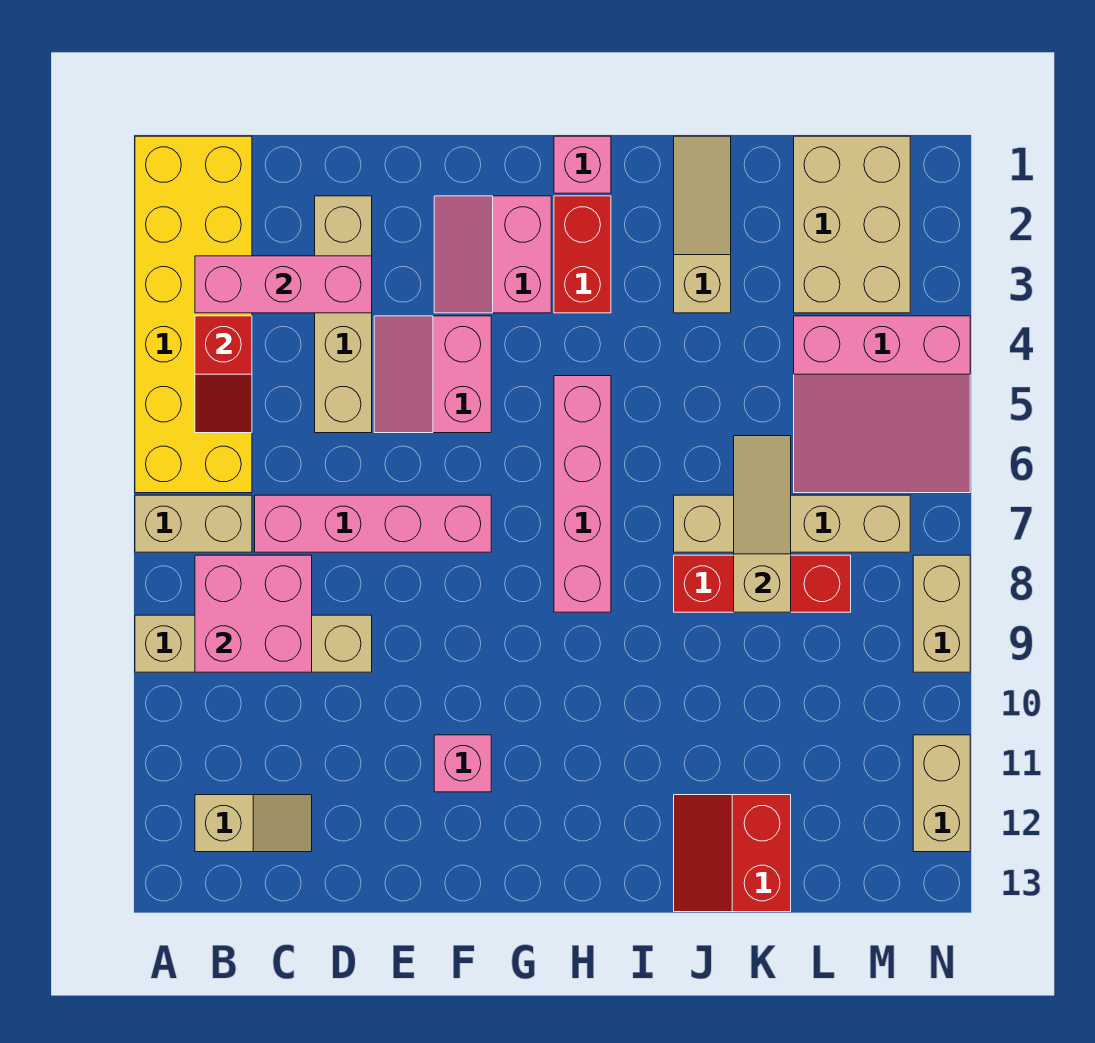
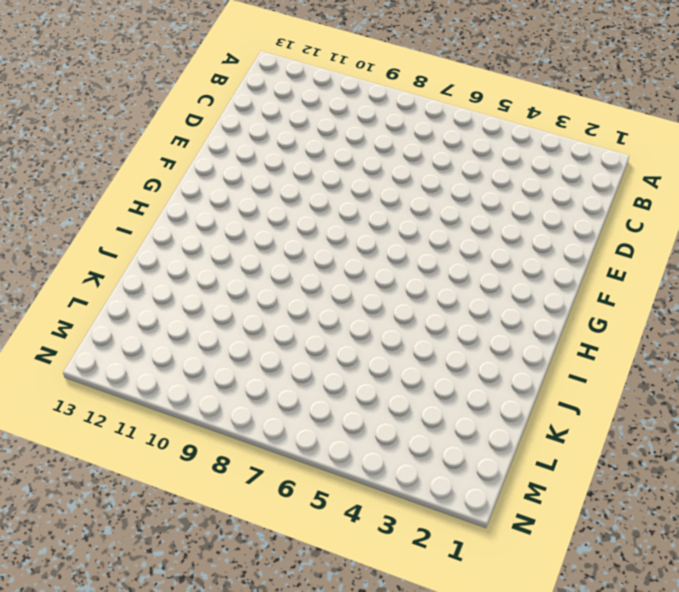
none -> yellow 2x6 brick [135,136,252,493]
none -> tan 1x2 brick [135,495,252,552]
none -> tan 1x4 brick [135,615,372,672]

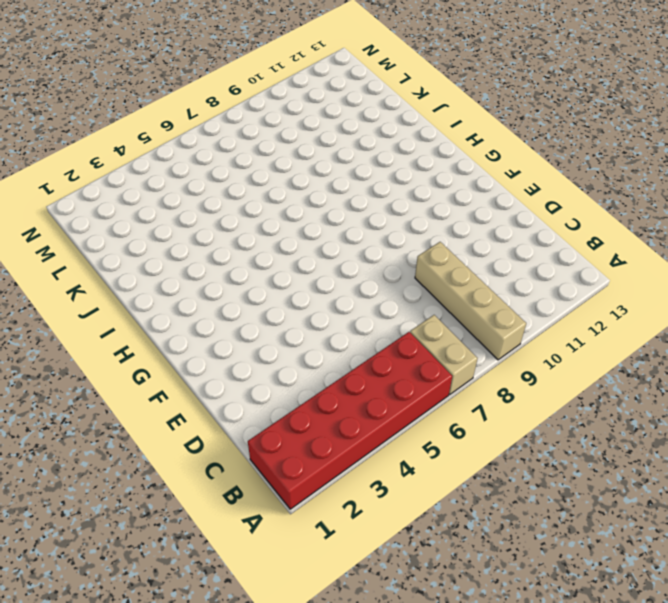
red 2x6 brick [248,332,452,509] -> yellow 2x6 brick [135,136,252,493]
none -> tan 1x2 slope [195,795,312,852]
none -> pink 1x4 brick [255,495,491,552]
none -> tan 1x4 brick [315,196,372,433]

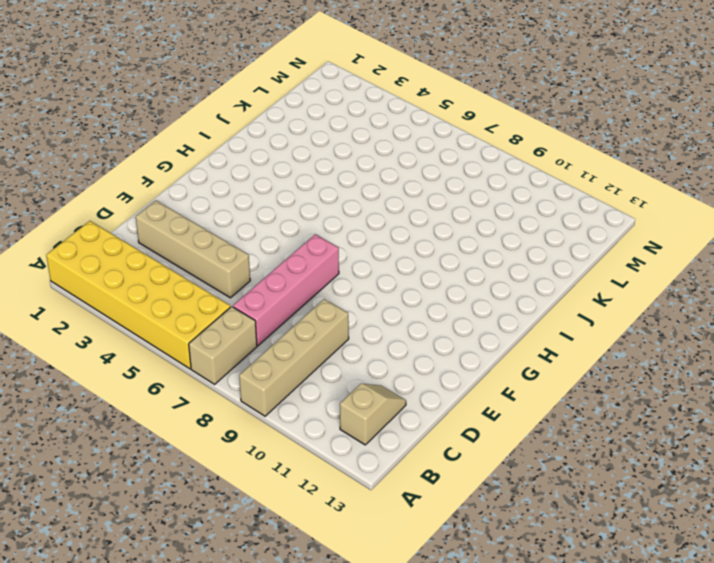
none -> pink 2x2 slope [374,316,491,433]
none -> pink 2x2 slope [434,196,551,313]
none -> pink 1x1 brick [434,735,491,792]

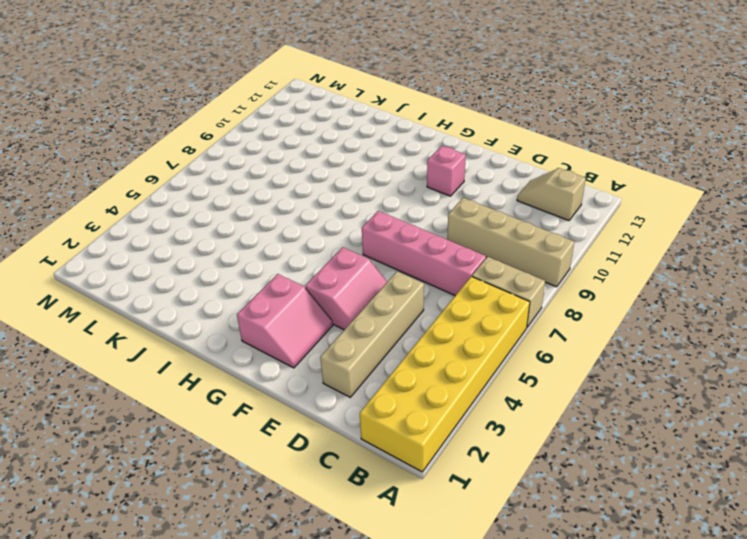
none -> pink 1x1 brick [554,136,611,193]
none -> red 1x2 brick [554,196,611,313]
none -> pink 1x4 brick [554,376,611,612]

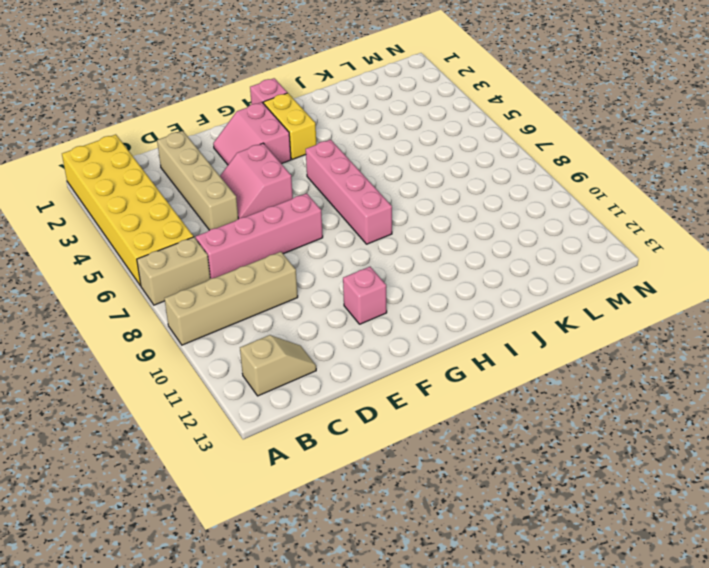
yellow 1x2 brick [263,93,316,159] -> red 1x2 brick [554,196,611,313]
none -> tan 1x3 slope [674,136,731,313]
none -> tan 1x4 brick [674,495,910,552]
none -> red 1x3 brick [674,555,851,612]

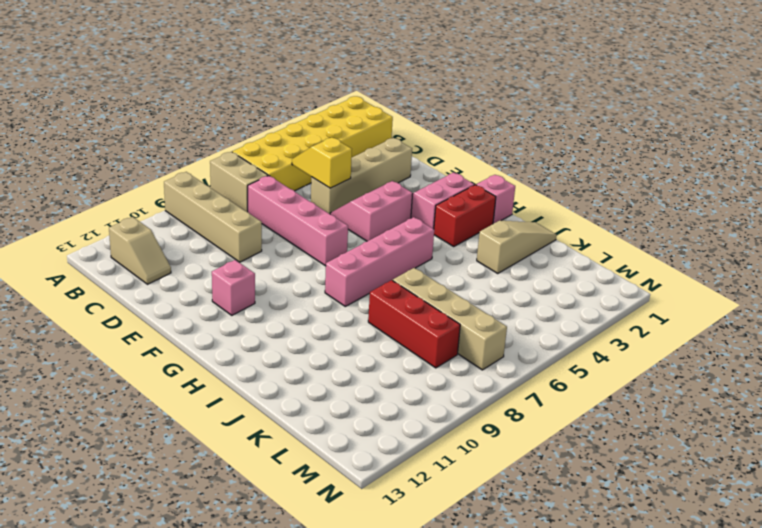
yellow 1x2 slope [292,137,352,188] -> none
none -> red 2x2 slope [674,795,791,912]
none -> tan 2x3 brick [794,136,910,313]
none -> pink 3x3 slope [794,316,970,493]

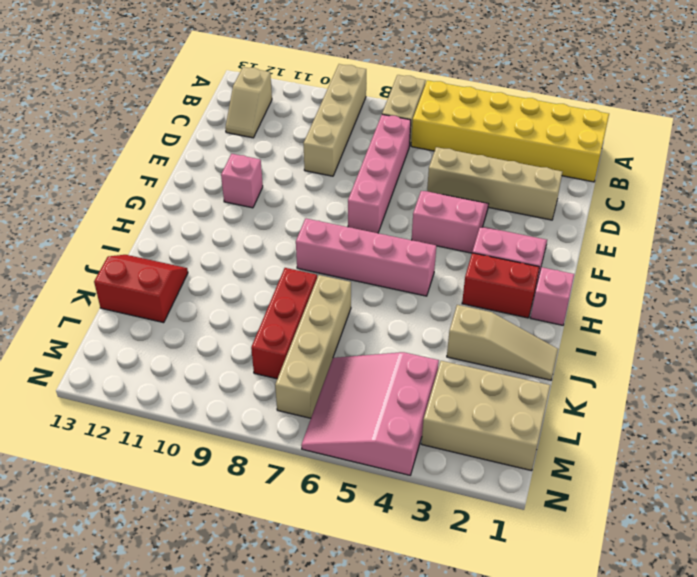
none -> tan 1x2 brick [913,555,970,672]
none -> tan 1x2 brick [913,735,970,852]
none -> pink 1x3 brick [195,256,372,313]

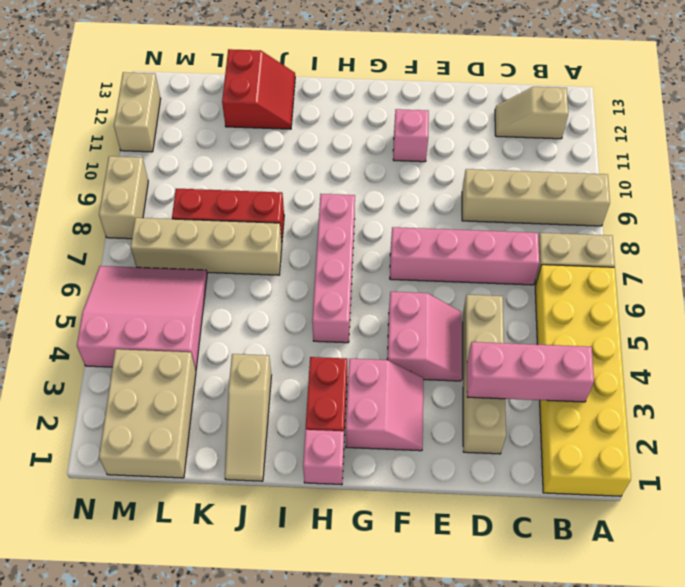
none -> red 1x2 slope [195,316,252,433]
none -> pink 2x2 brick [195,555,312,672]
none -> tan 1x3 slope [734,436,791,612]

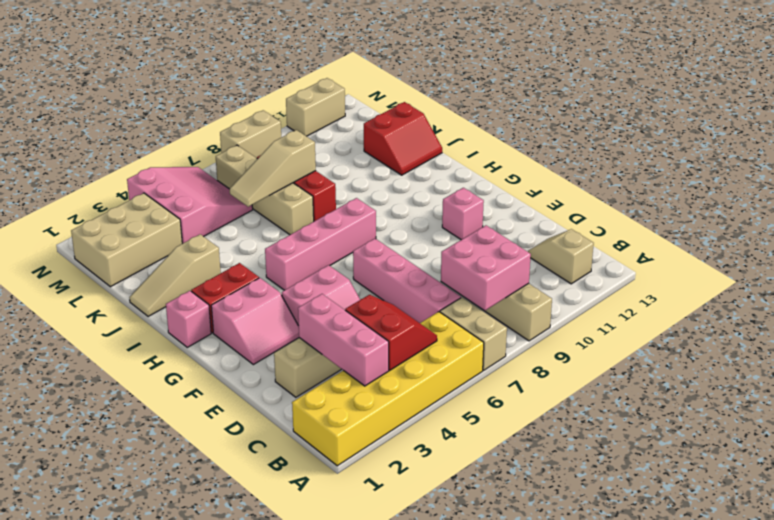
red 2x2 slope [345,295,437,370] -> red 1x2 slope [195,316,252,433]

